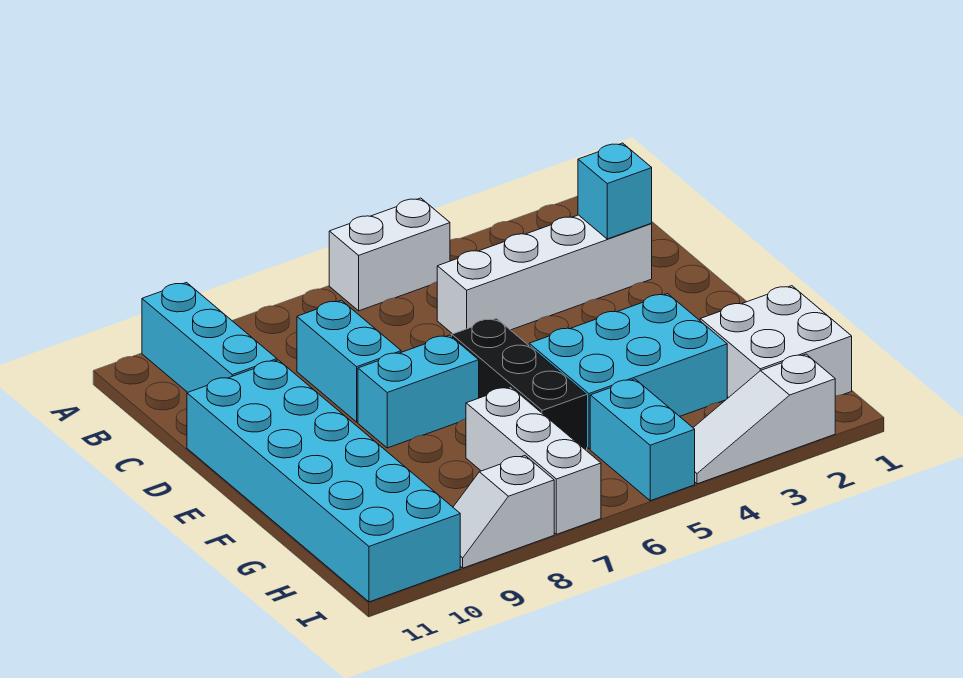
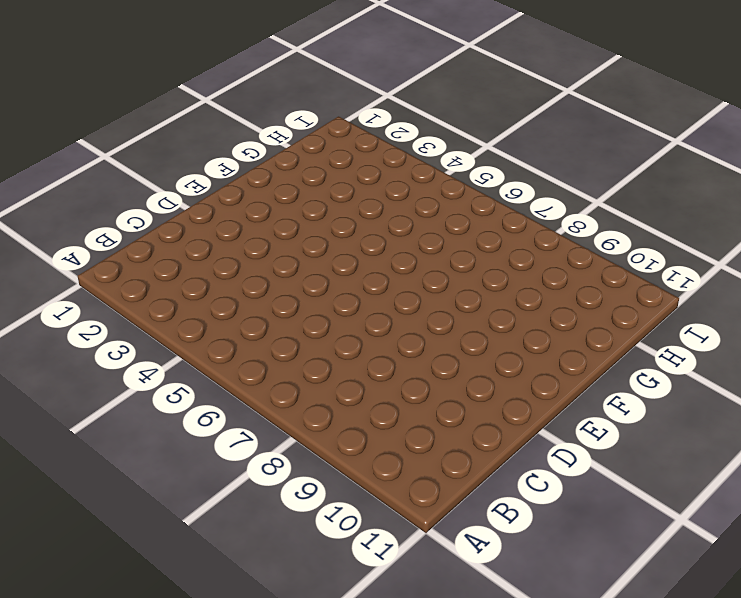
none -> white 1x2 brick [329,198,450,311]
none -> cyan 1x3 brick [142,283,277,392]
none -> white 1x4 brick [437,215,652,334]

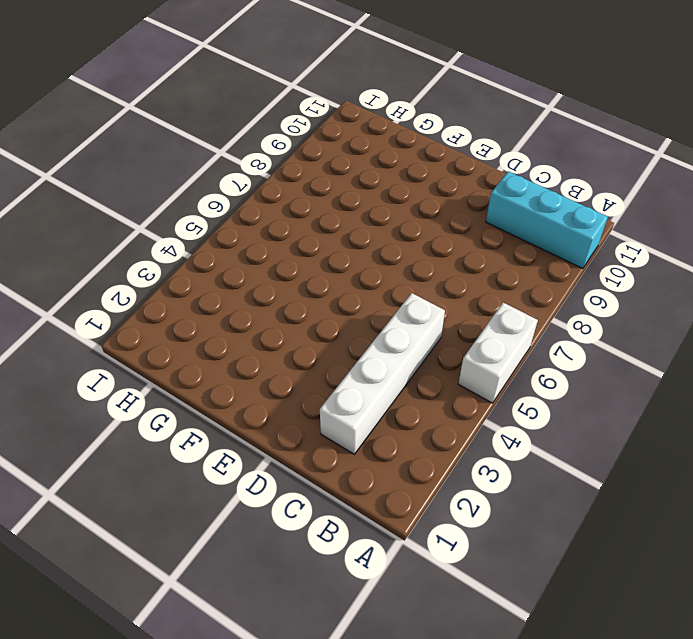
none -> cyan 1x2 brick [297,300,401,422]
none -> cyan 2x6 brick [187,360,460,602]
none -> black 1x3 brick [452,318,587,450]

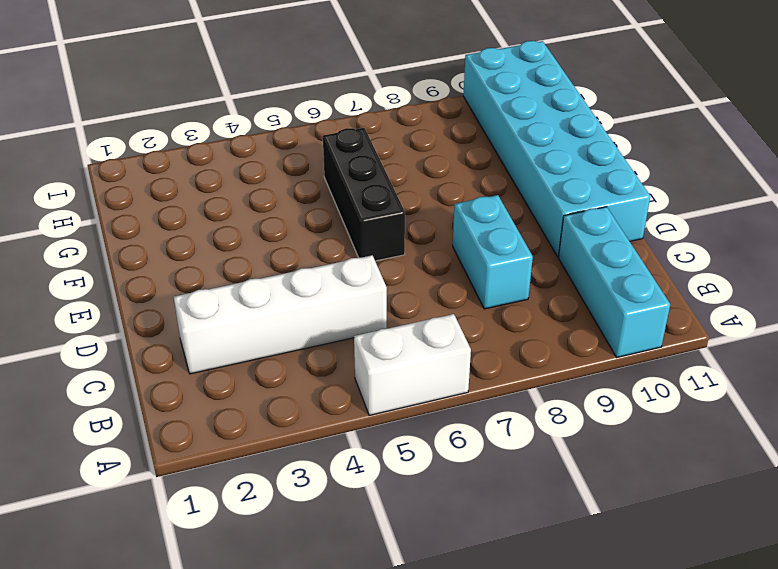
none -> cyan 1x2 brick [358,335,479,448]
none -> cyan 2x3 brick [529,294,727,449]
none -> white 2x2 brick [700,286,852,398]

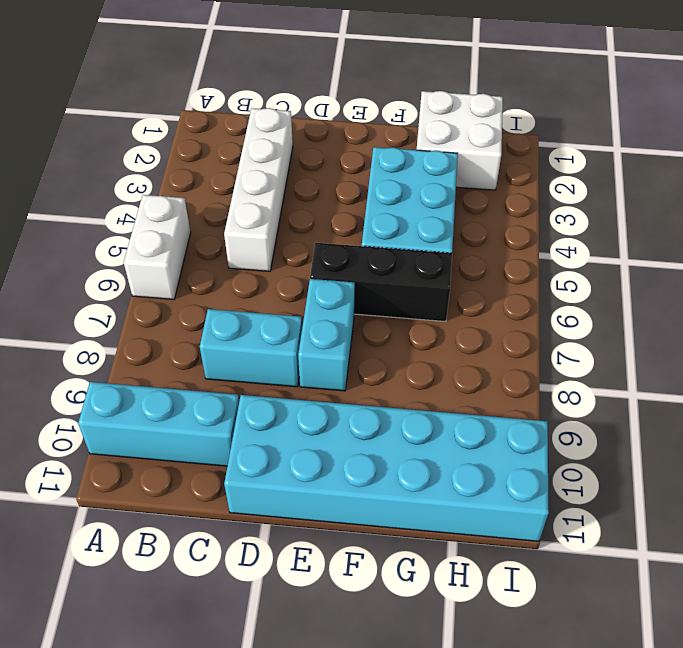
none -> white 1x3 brick [466,387,601,534]
none -> cyan 1x2 brick [590,379,695,501]
none -> white 1x3 slope [693,354,835,484]

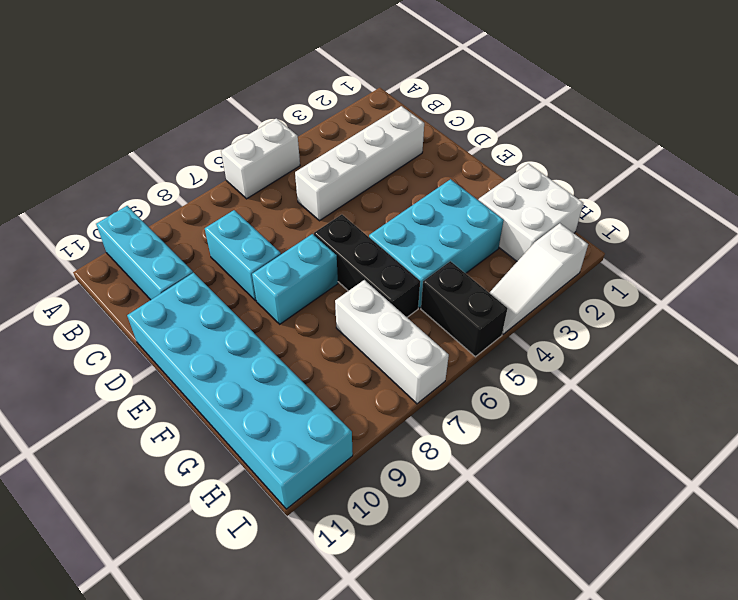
black 1x2 brick [421,261,508,357] -> cyan 1x2 brick [590,379,695,501]
none -> white 1x2 slope [453,456,554,568]
none -> cyan 1x1 brick [578,143,652,239]

